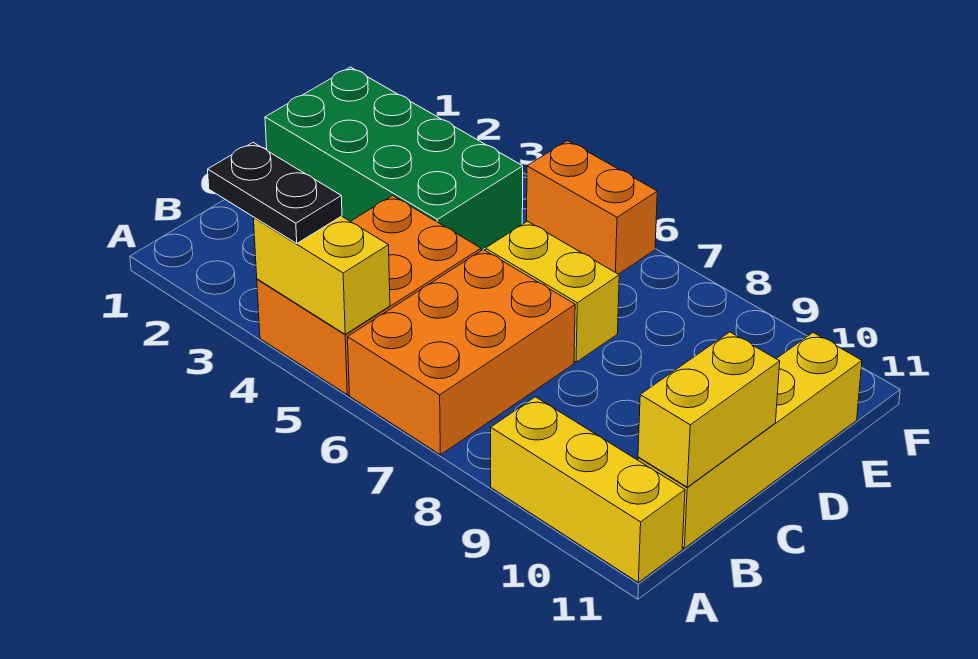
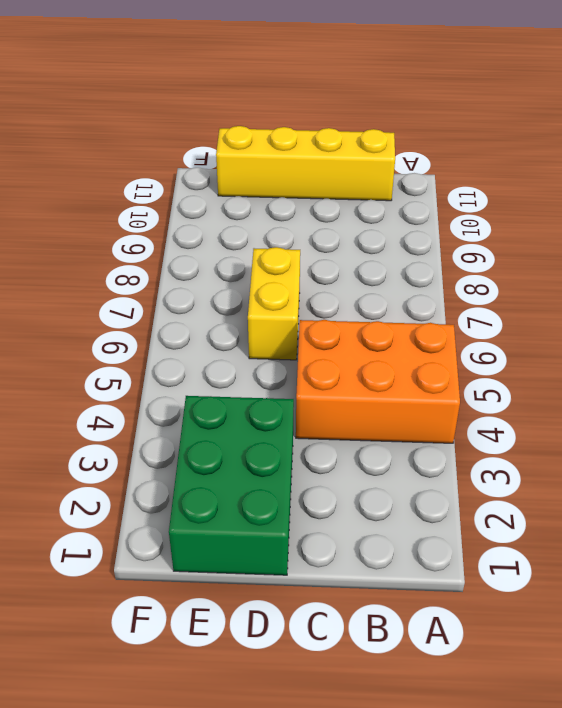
green 2x3 brick [169,396,294,575] -> green 2x4 brick [265,67,523,251]
none -> orange 2x3 brick [348,250,575,455]
none -> yellow 1x3 brick [491,397,685,582]

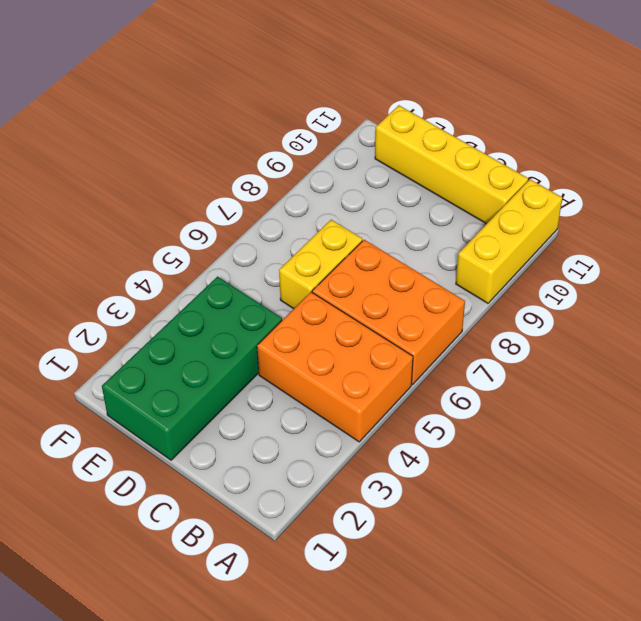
none -> orange 1x2 brick [527,141,657,274]
none -> yellow 1x2 brick [254,216,390,334]

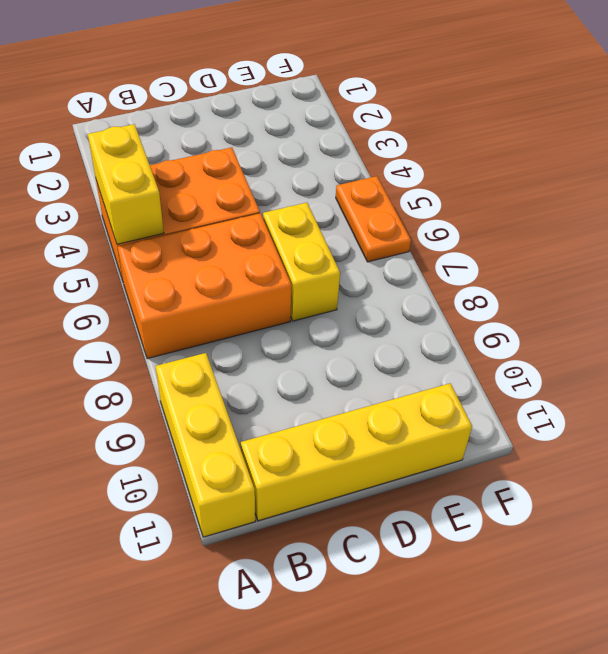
orange 1x2 plate [336,176,411,262] -> orange 1x2 brick [527,141,657,274]
none -> green 2x4 brick [265,67,523,251]
none -> yellow 1x2 brick [638,332,780,487]

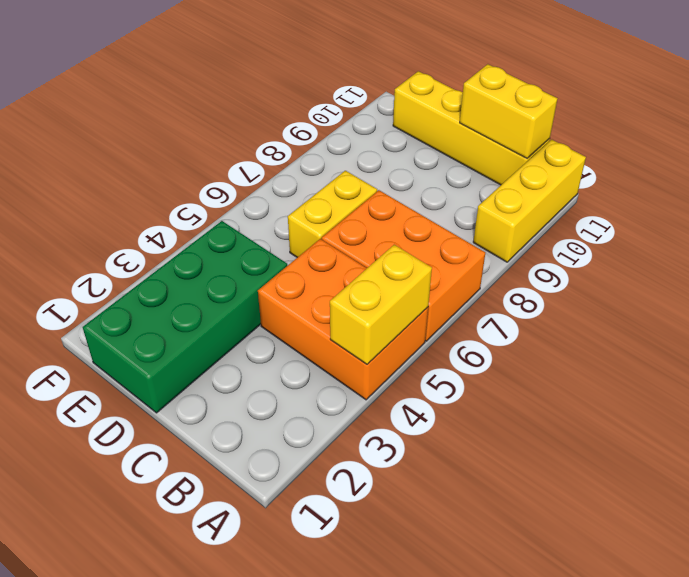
none -> orange 1x2 brick [527,141,657,274]
none -> black 1x2 plate [208,143,342,243]

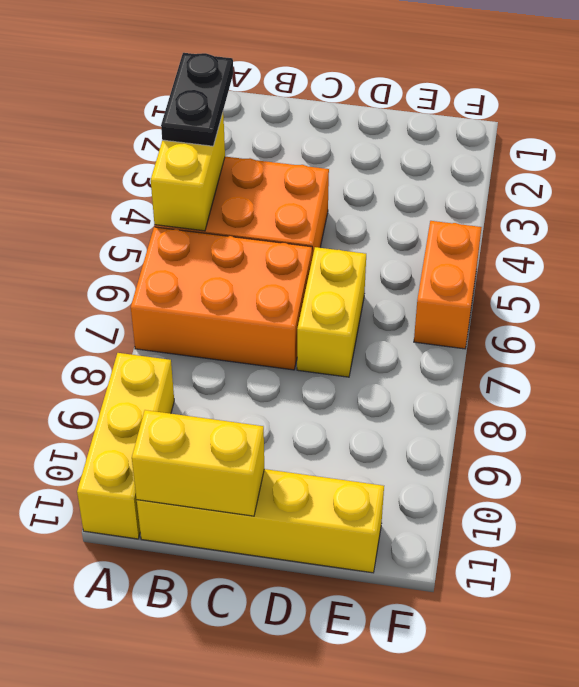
none -> green 2x4 brick [265,67,523,251]

